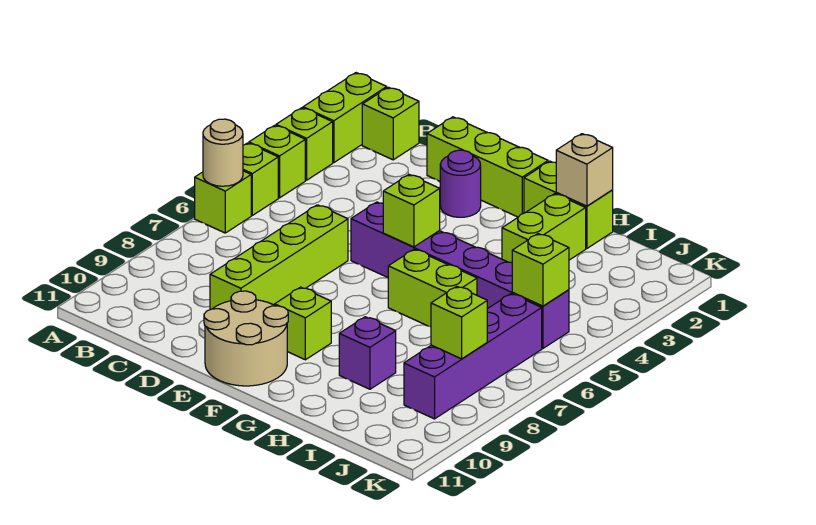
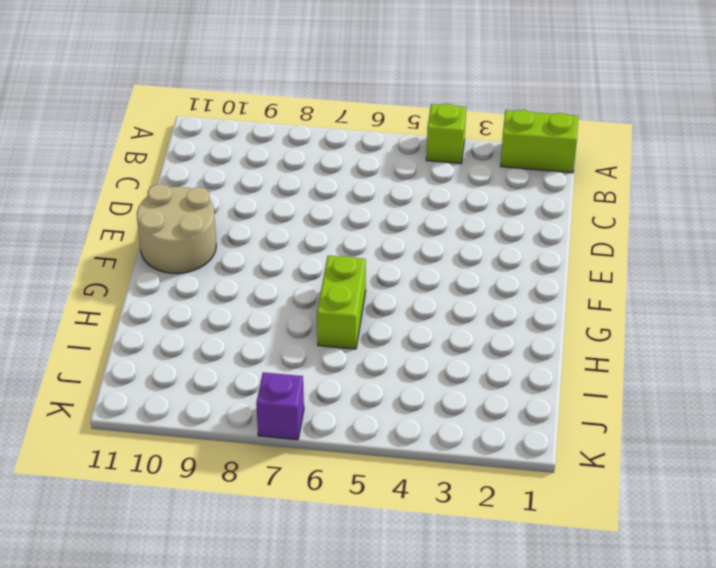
purple 1x1 brick [256,372,304,440] -> purple 1x1 brick moved to [339,317,396,389]
none -> lime 1x1 brick [276,108,333,180]
none -> lime 1x1 brick [243,143,278,215]
none -> lime 1x1 brick [195,171,251,233]

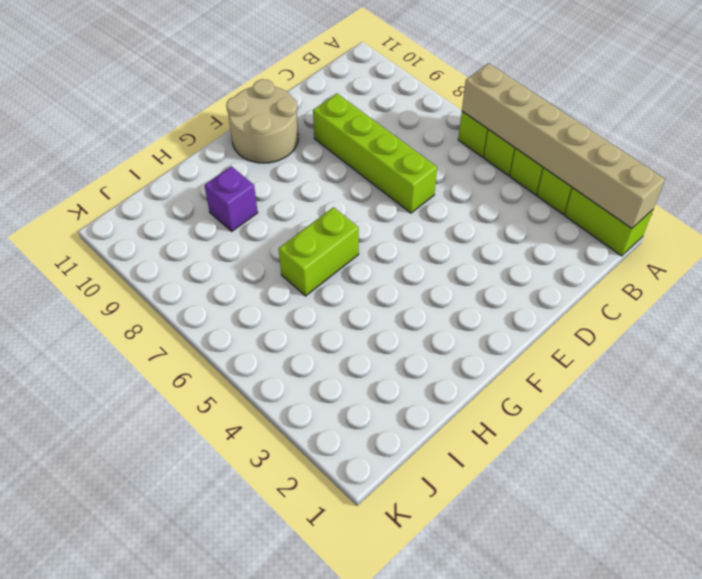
tan 1x6 brick [462,63,665,229] -> tan 1x1 round brick [203,119,243,186]
none -> lime 1x1 brick [362,87,419,160]
none -> lime 1x3 brick [427,117,548,217]
none -> purple 1x1 round brick [440,150,481,217]

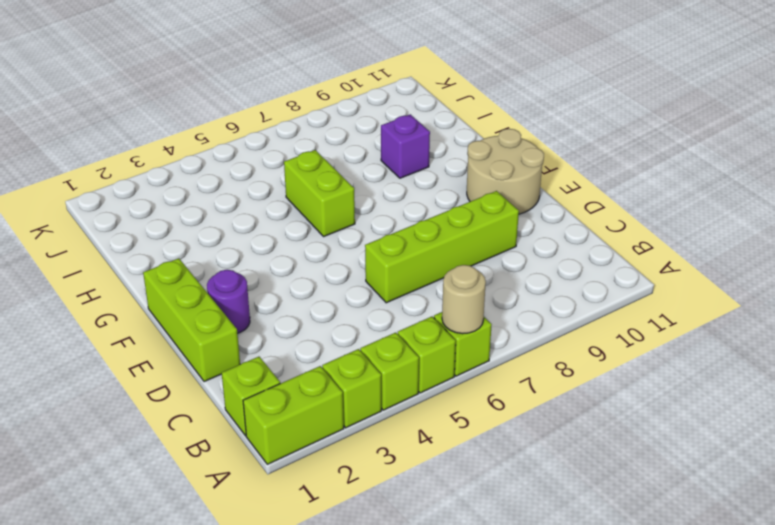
none -> purple 1x6 brick [351,202,569,348]
none -> lime 1x1 brick [275,287,331,360]
none -> lime 1x2 brick [524,161,613,249]

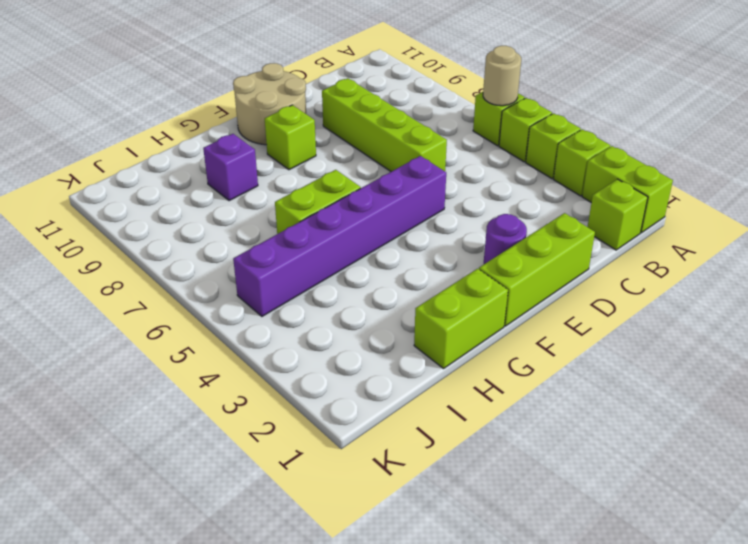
none -> lime 1x2 brick [502,194,586,262]
none -> purple 1x4 brick [404,294,542,419]
none -> lime 1x1 brick [383,175,440,247]

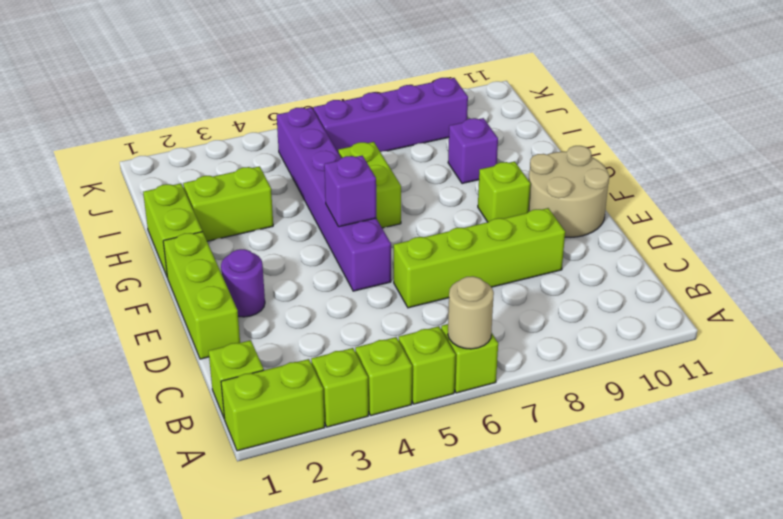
purple 1x1 brick [324,156,376,227] -> lime 1x1 brick [383,175,440,247]
none -> tan 1x1 brick [556,134,613,206]
none -> lime 1x1 brick [512,234,569,306]
none -> lime 1x1 brick [431,286,487,359]

